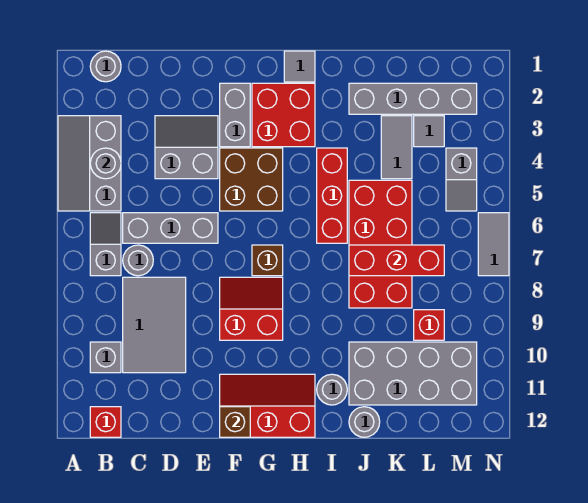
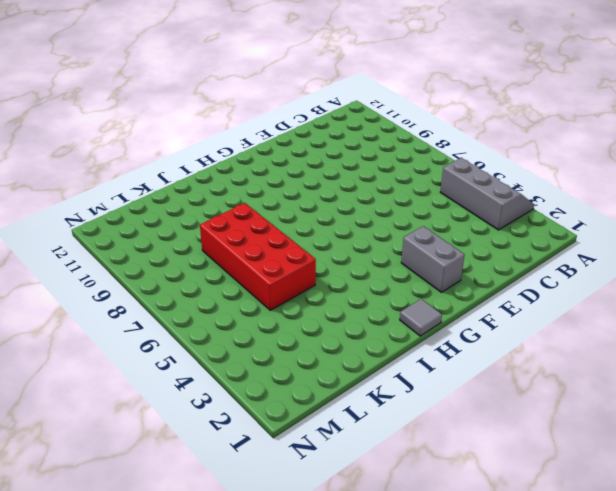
none -> grey 1x1 round brick [90,51,121,82]
none -> grey 1x2 slope [90,213,121,276]
none -> grey 1x1 brick [90,342,121,373]
none -> red 1x1 brick [90,407,121,437]

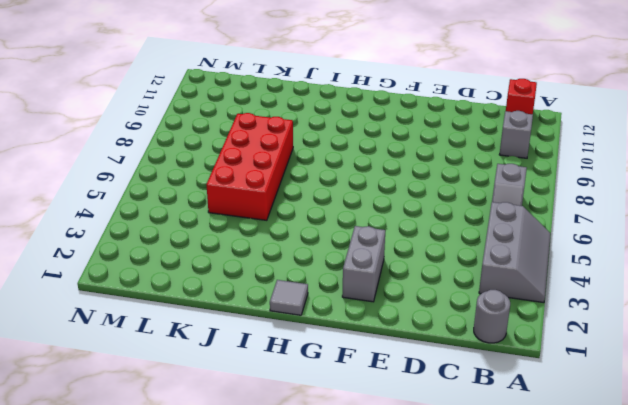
none -> grey 1x3 brick [123,213,218,243]
none -> grey 1x1 round brick [123,245,153,276]
none -> grey 2x3 tile [123,277,186,373]
none -> grey 2x2 slope [155,116,218,179]

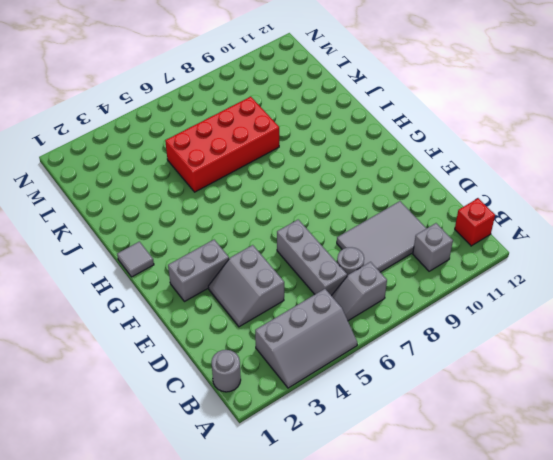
none -> brown 2x2 brick [220,148,283,211]
none -> red 2x2 slope [220,277,283,340]
none -> red 2x3 slope [220,374,315,437]
none -> red 2x2 brick [252,83,315,147]

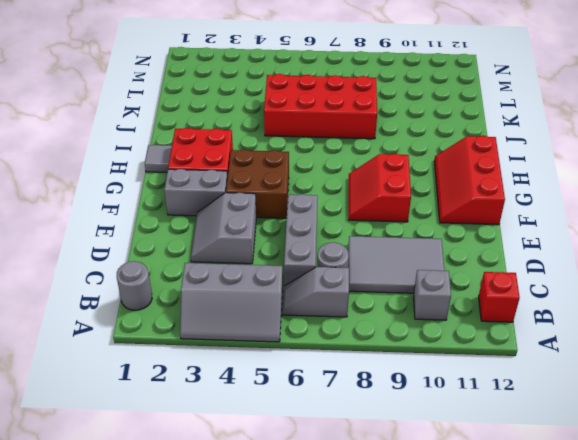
none -> brown 1x1 brick [252,245,283,276]
none -> red 1x3 brick [317,148,347,243]
none -> grey 1x1 round brick [317,374,347,405]
none -> grey 1x4 brick [349,83,477,114]

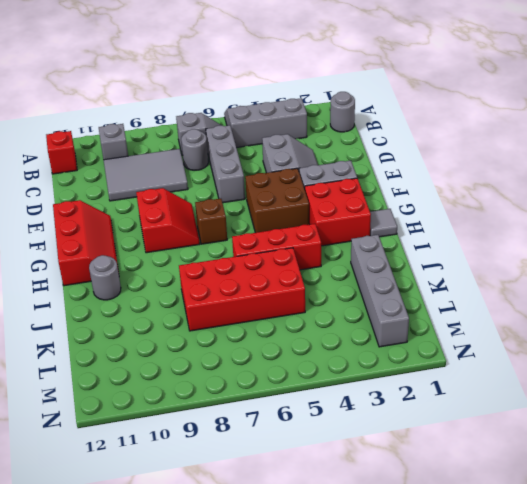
none -> grey 2x4 brick [349,342,477,405]
none -> grey 1x1 round brick [349,407,380,437]
none -> grey 1x2 tile [381,116,412,179]
none -> grey 1x1 tile [414,116,444,147]

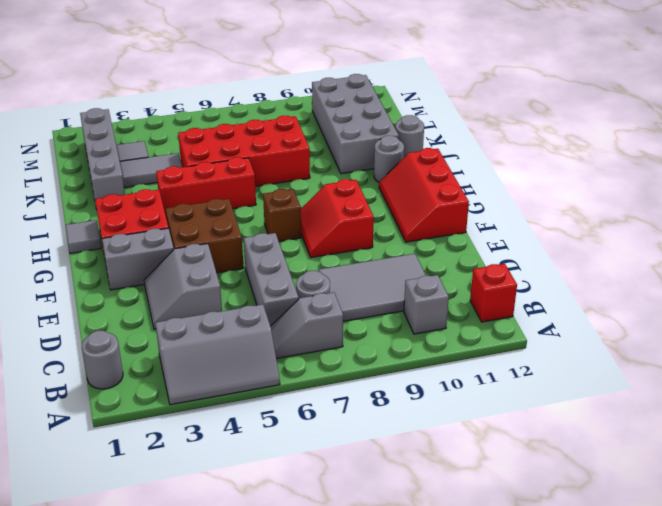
none -> red 1x1 brick [414,310,444,340]
none -> grey 1x2 slope [446,148,477,211]
none -> grey 1x2 tile [478,213,509,276]
none -> grey 1x1 round brick [90,148,121,179]

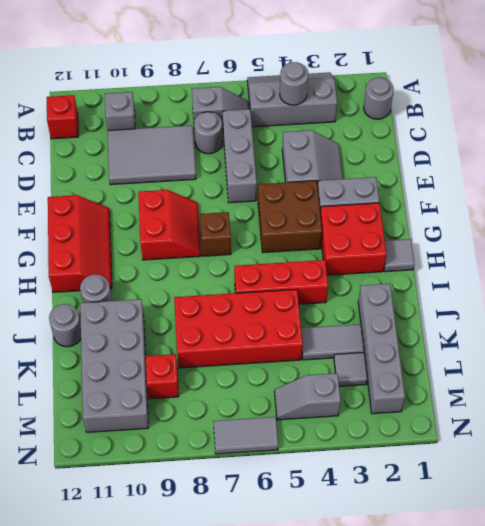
none -> brown 1x1 brick [220,407,250,437]
none -> red 1x3 brick [349,245,444,276]

